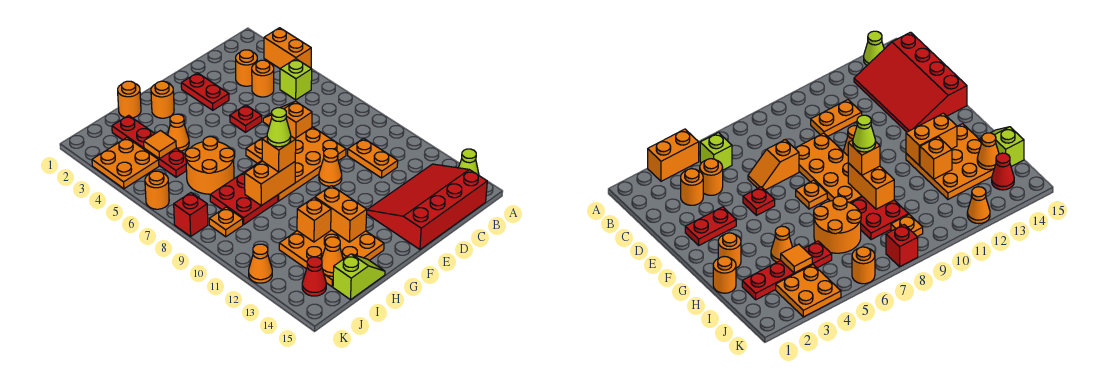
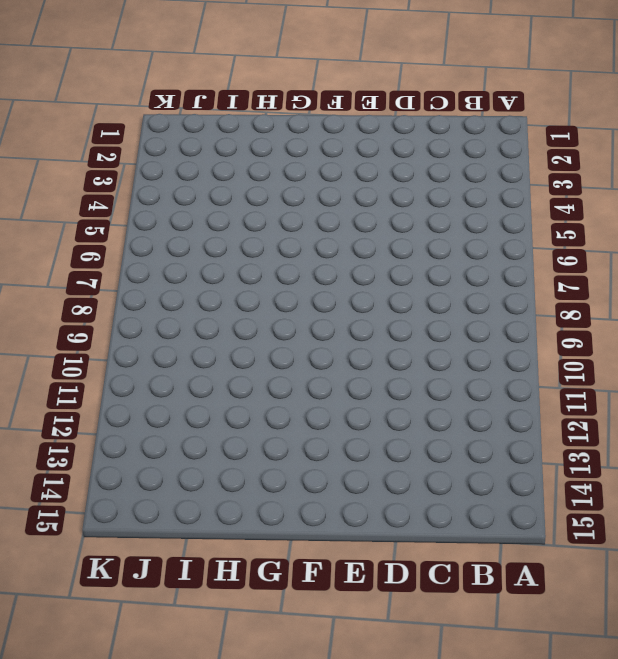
none -> orange 1x2 brick [264,28,311,68]
none -> lime 1x1 cone [458,149,479,175]
none -> lime 1x1 brick [280,59,312,100]
none -> red 3x4 slope [367,164,487,250]

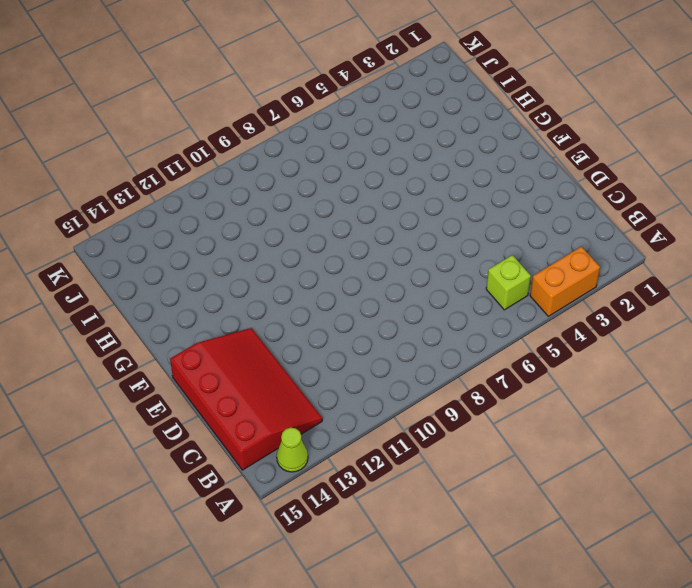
none -> orange 1x1 round brick [236,50,257,86]
none -> orange 1x1 round brick [252,60,274,97]
none -> orange 1x2 plate [348,138,398,178]
none -> orange 1x2 slope [263,101,312,138]

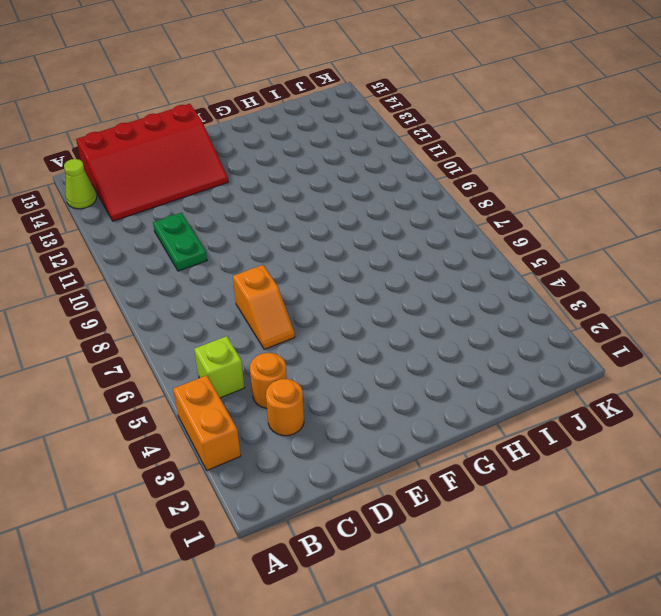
green 1x2 plate [153,213,207,271] -> orange 1x2 plate [348,138,398,178]
none -> orange 2x4 plate [245,127,346,201]
none -> red 1x2 plate [181,73,229,110]
none -> red 1x1 plate [230,105,262,132]
none -> orange 1x1 cone [319,149,342,186]

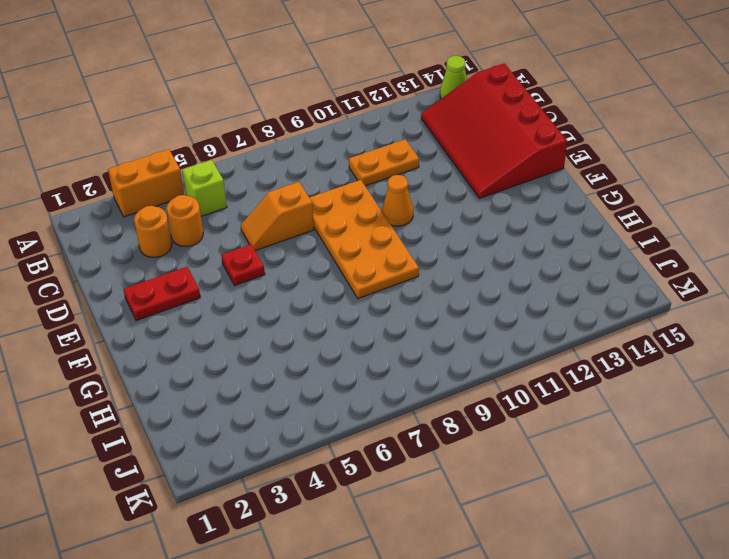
none -> orange 1x1 plate [246,138,263,163]
none -> orange 1x1 round brick [151,81,174,118]
none -> orange 3x3 plate [279,230,384,287]
none -> orange 1x1 round brick [118,81,141,118]

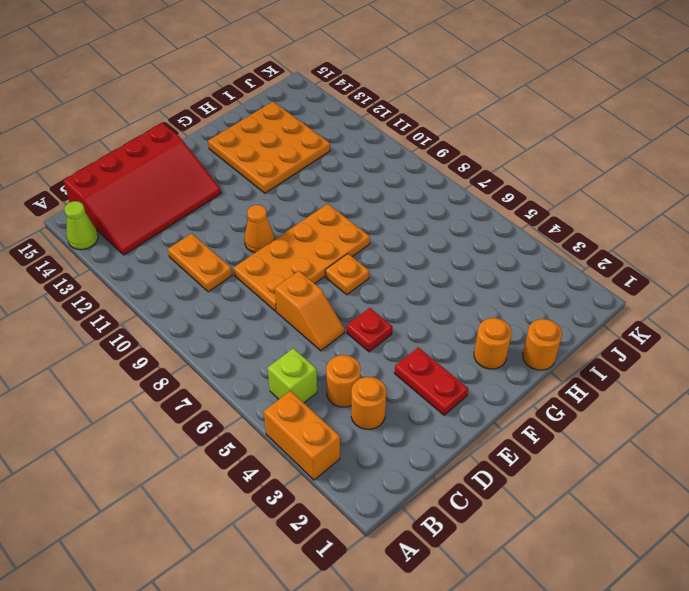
none -> orange 1x1 cone [168,114,189,151]
none -> orange 2x2 round brick [185,137,234,194]
none -> red 2x2 plate [210,172,278,225]
none -> lime 1x2 slope [333,254,385,300]

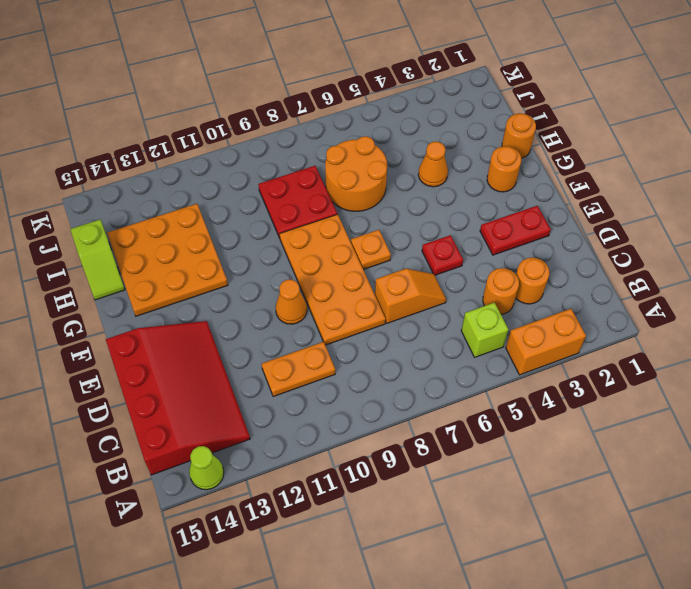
none -> red 1x4 plate [112,115,187,177]
none -> orange 2x2 plate [92,138,159,189]
none -> orange 1x1 plate [209,207,243,237]
none -> red 1x1 cone [302,257,326,296]

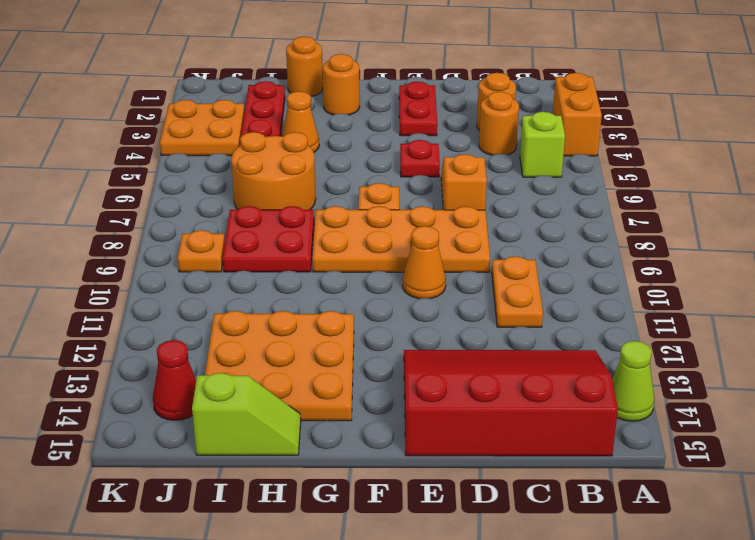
none -> orange 1x1 round brick [145,171,169,209]
none -> red 1x1 brick [174,193,208,236]
none -> orange 1x1 cone [249,244,272,283]
none -> orange 1x2 brick [245,161,295,206]

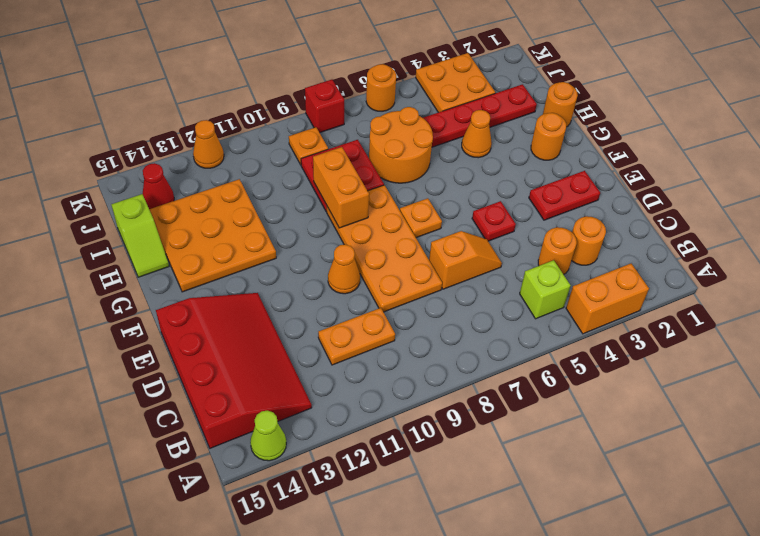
none -> orange 1x2 brick [315,186,367,242]
none -> orange 1x1 brick [297,198,331,242]
none -> orange 1x1 tile [144,131,176,159]
none -> orange 1x1 cone [321,237,343,276]

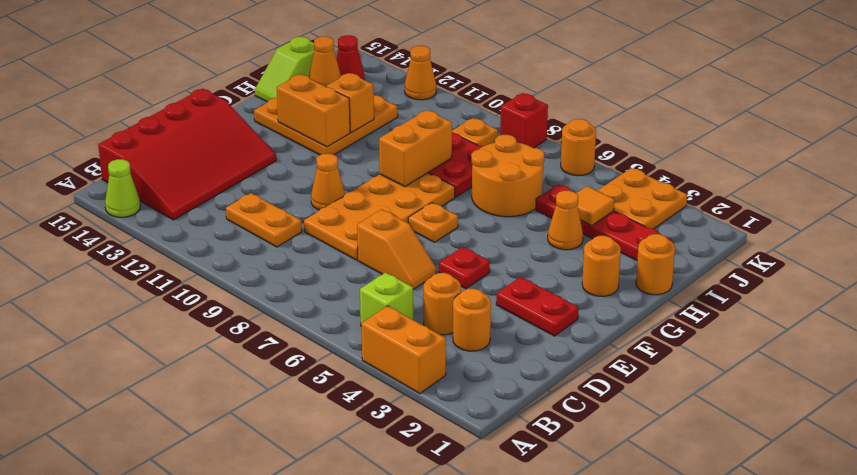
none -> orange 1x1 brick [262,136,296,172]
none -> lime 1x1 cone [267,108,291,147]

